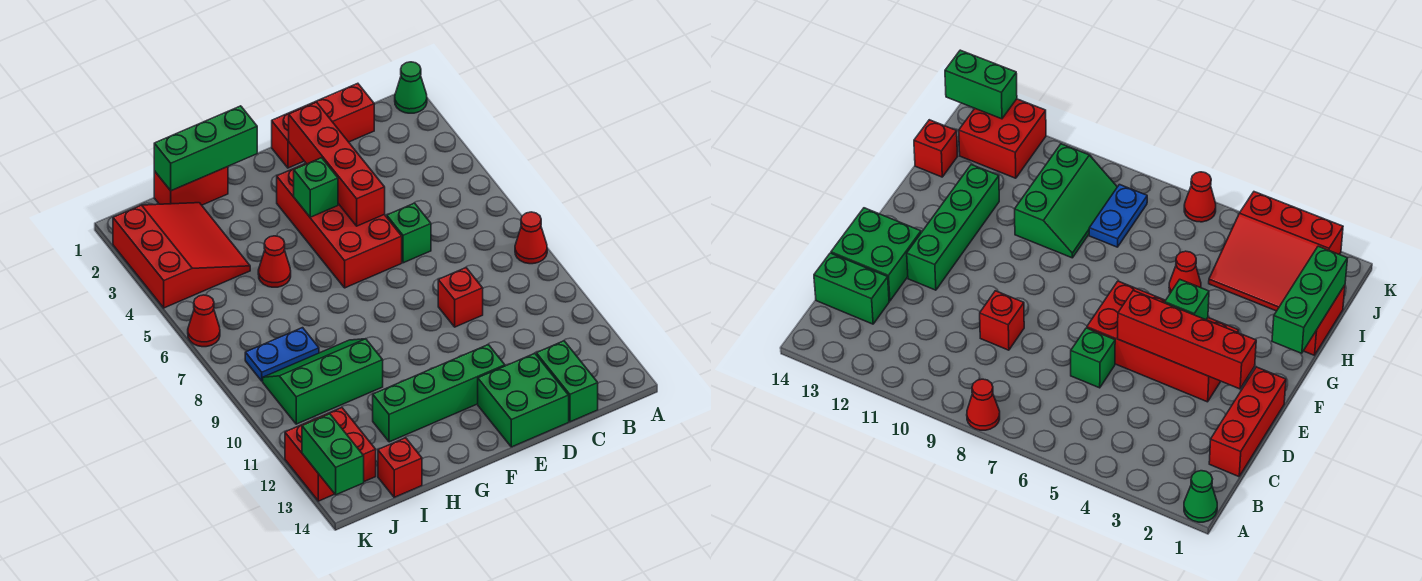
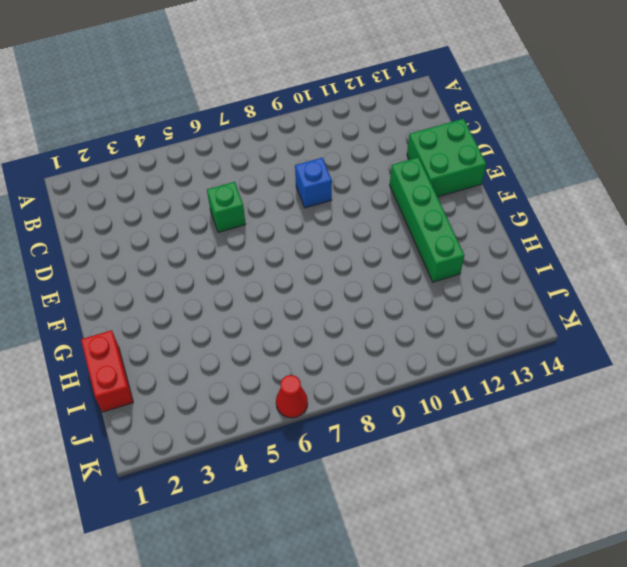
blue 1x1 brick [295,158,332,208] -> red 1x1 brick [438,268,483,327]
none -> green 1x1 cone [395,62,427,113]
none -> red 1x1 cone [515,212,547,264]
none -> red 1x3 brick [272,83,374,168]

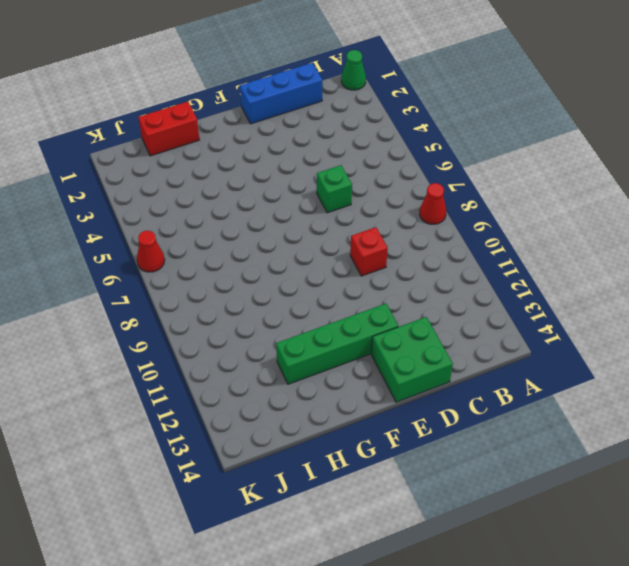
blue 1x3 brick [240,63,322,124] -> red 1x3 brick [272,83,374,168]
none -> green 1x2 brick [536,341,598,422]
none -> red 2x4 brick [277,163,402,288]
none -> red 1x1 cone [258,236,291,287]

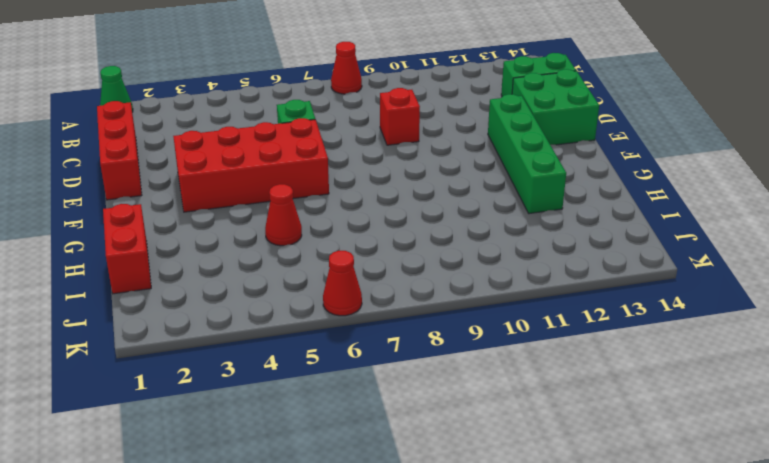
none -> green 2x3 slope [263,339,383,424]
none -> red 3x3 slope [113,203,250,308]
none -> blue 1x2 plate [245,328,319,381]

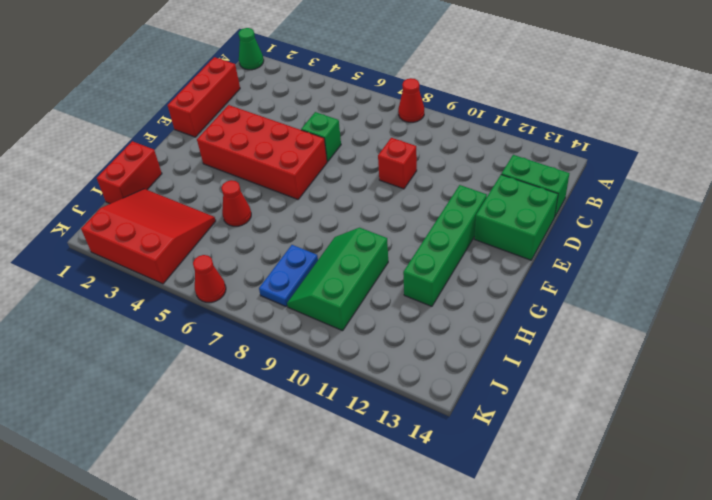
none -> red 1x1 brick [378,438,422,497]
none -> red 2x2 brick [285,407,376,501]
none -> red 1x4 brick [289,102,385,226]

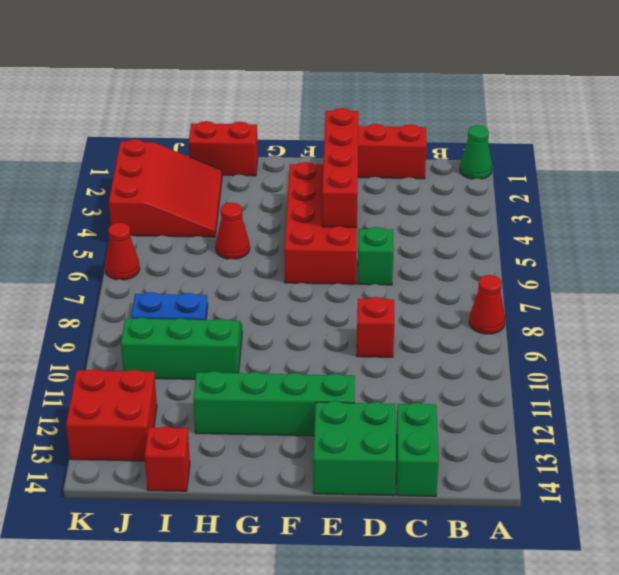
none -> green 1x1 brick [294,158,338,217]
none -> green 1x3 brick [154,106,257,191]
none -> green 1x2 brick [302,414,364,495]

